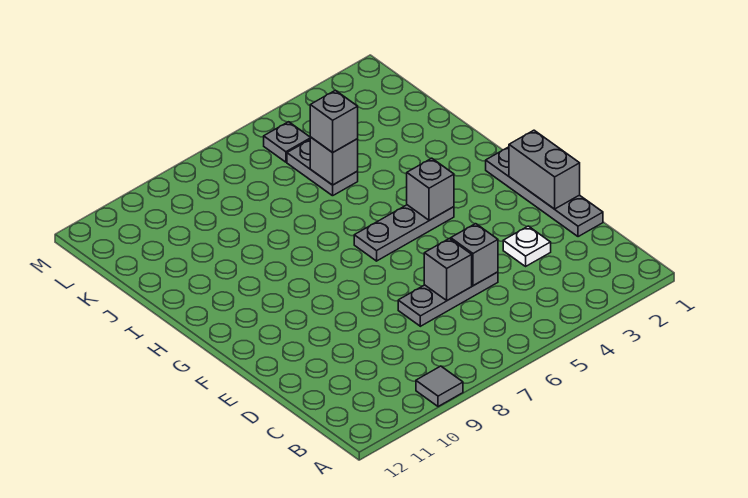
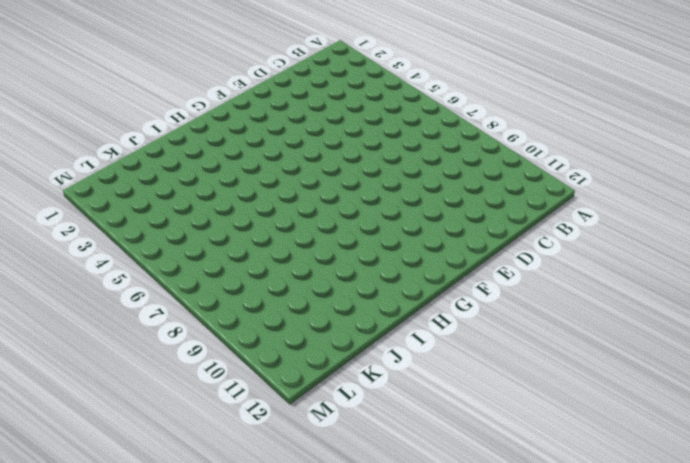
none -> grey 1x1 tile [416,366,463,407]
none -> grey 1x4 plate [486,147,603,237]
none -> white 1x1 plate [503,226,551,266]

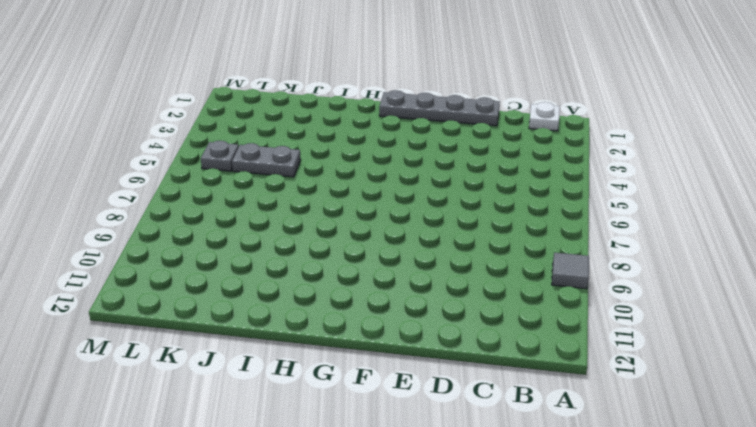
white 1x1 plate [529,102,560,131] -> white 1x1 plate moved to [503,226,551,266]
none -> grey 1x3 plate [398,272,498,326]
none -> grey 1x3 plate [354,205,454,261]
none -> grey 1x1 brick [451,224,498,286]

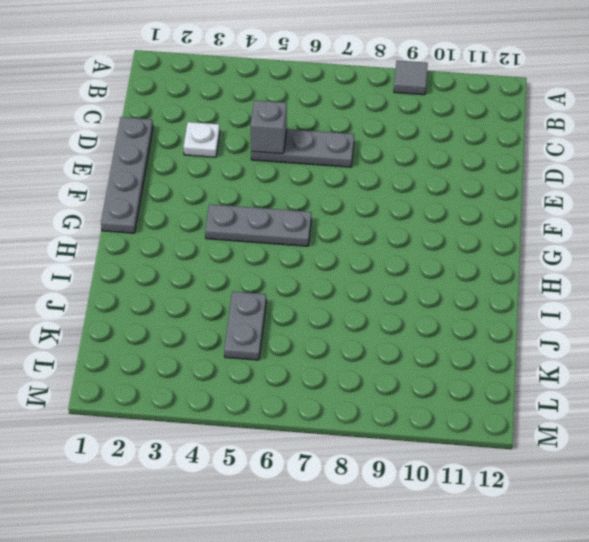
none -> grey 1x1 plate [264,122,310,162]
none -> grey 1x1 brick [424,239,472,300]
none -> grey 1x2 brick [509,130,580,209]

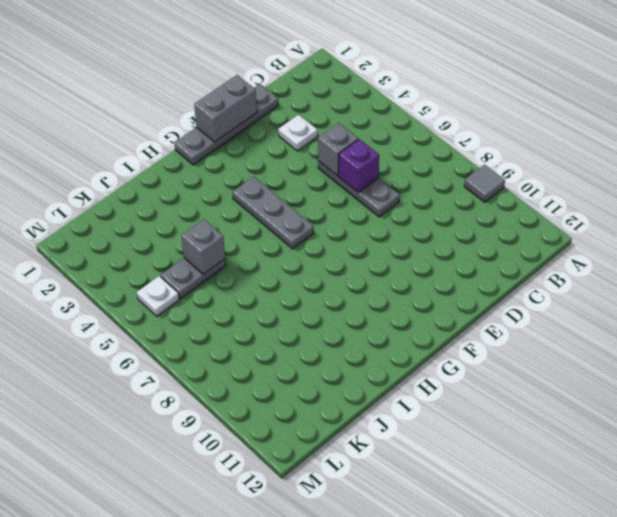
purple 1x1 brick [339,139,379,192] -> grey 1x1 brick [424,239,472,300]
white 1x1 plate [137,276,179,316] -> grey 1x1 plate [264,122,310,162]
none -> grey 1x1 brick [407,158,454,220]
none -> grey 1x1 brick [310,90,358,153]

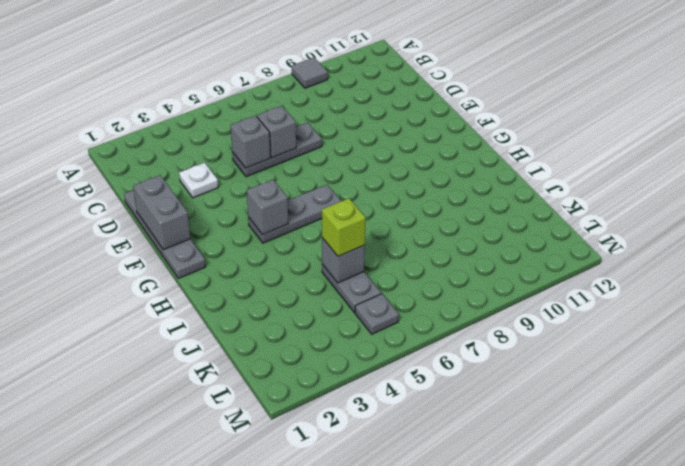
lime 1x1 brick [322,198,366,256] -> grey 1x1 brick [310,90,358,153]

